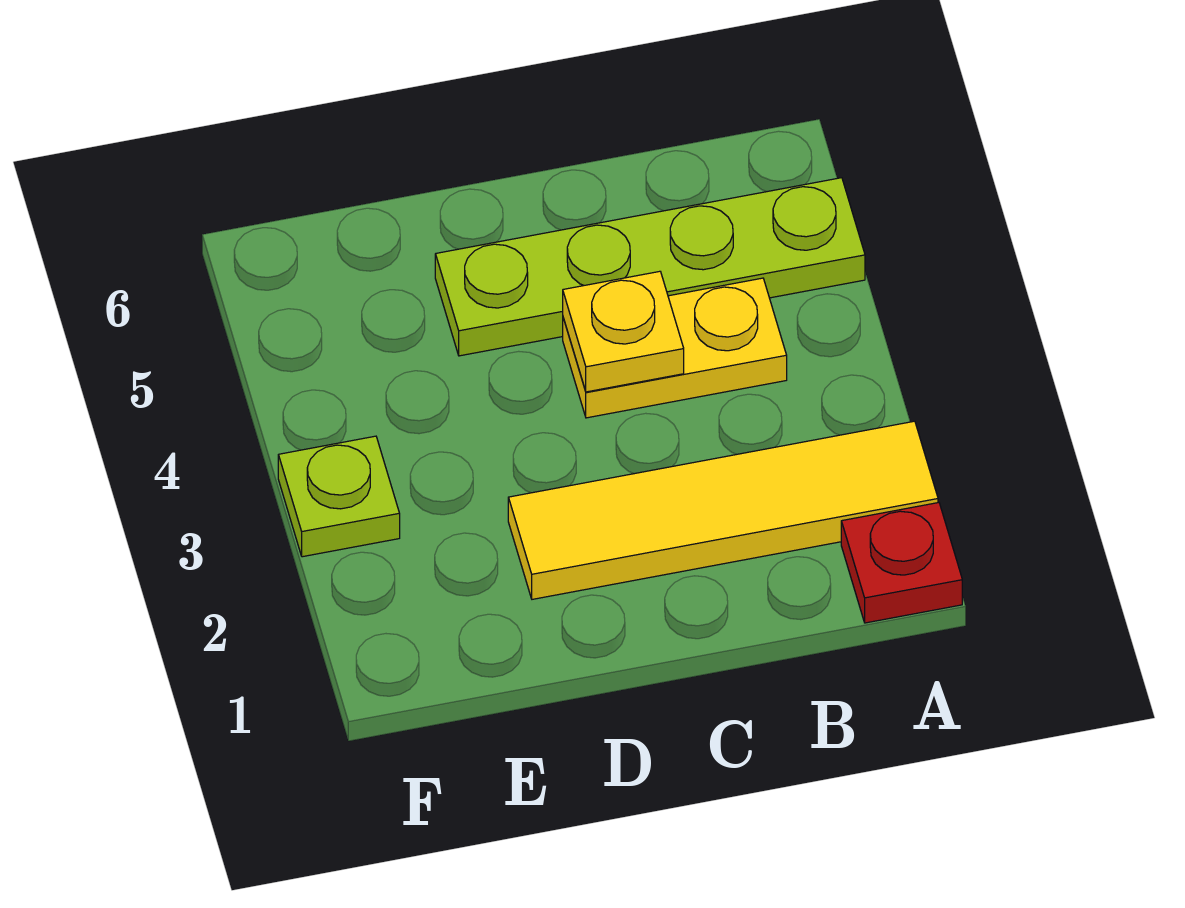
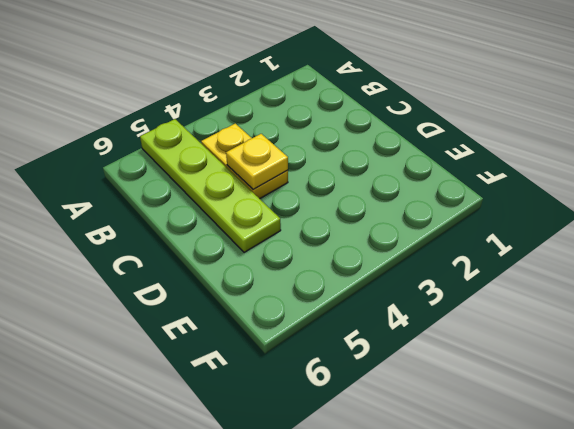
none -> red 1x1 plate [841,503,962,623]
none -> yellow 1x4 tile [508,421,938,599]

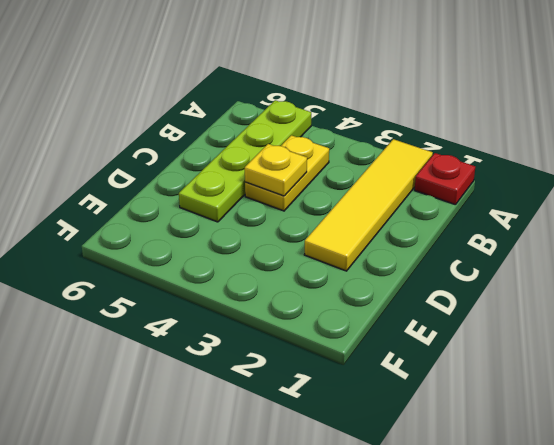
none -> lime 1x1 plate [278,436,400,557]

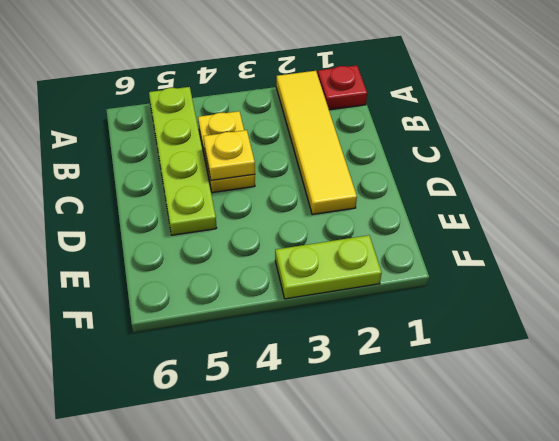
lime 1x2 plate [275,235,382,299] -> lime 1x1 plate [278,436,400,557]

